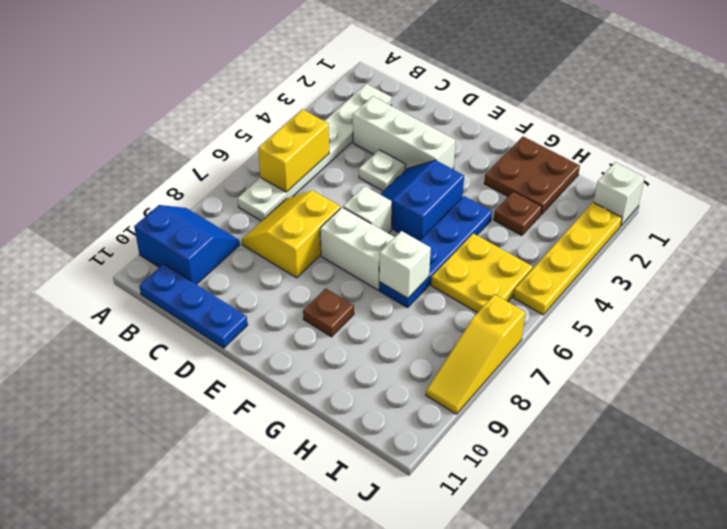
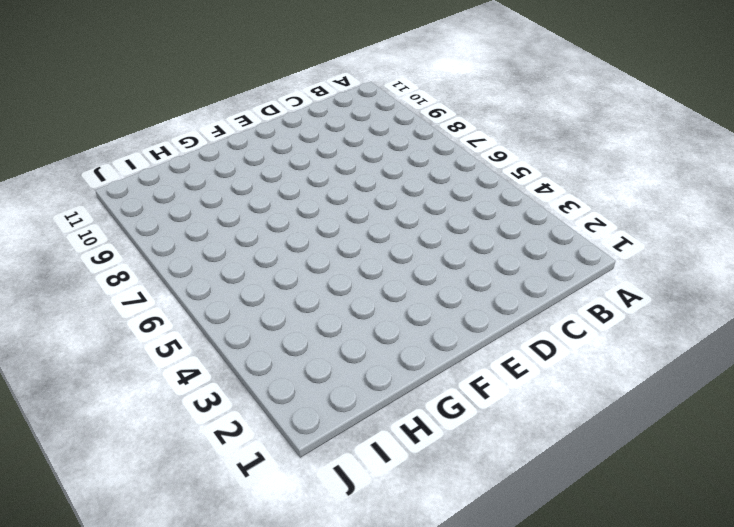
none -> blue 2x2 slope [134,205,240,285]
none -> white 1x6 plate [238,84,392,221]
none -> blue 1x3 plate [139,264,248,348]

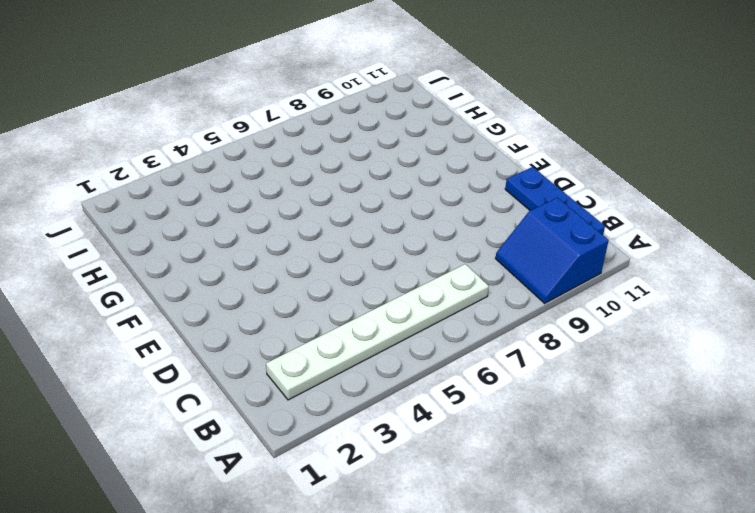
none -> white 1x3 brick [353,96,456,170]
none -> yellow 2x2 slope [242,190,341,278]
none -> white 1x1 plate [359,150,406,191]

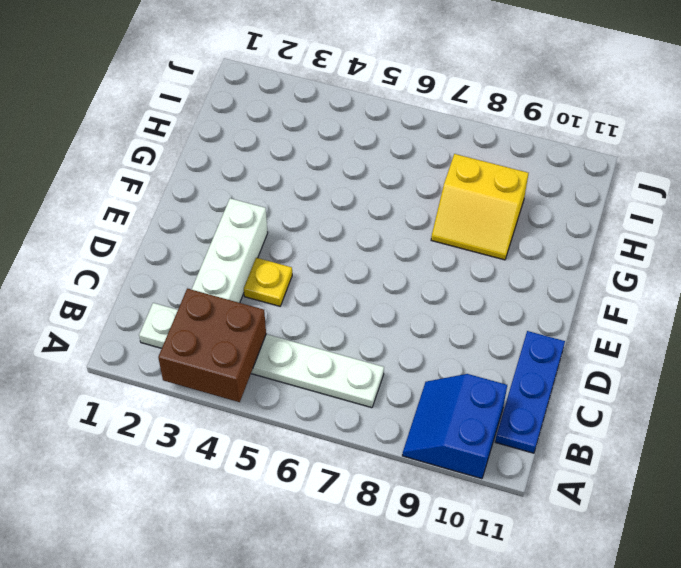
brown 2x2 brick [158,289,266,402] -> none
yellow 1x1 plate [244,258,292,306] -> white 1x1 plate [359,150,406,191]
yellow 2x2 slope [431,154,529,260] -> yellow 2x2 slope moved to [242,190,341,278]
none -> blue 2x2 slope [380,160,464,241]
none -> white 1x1 brick [343,186,392,233]
none -> white 1x2 brick [320,207,395,290]

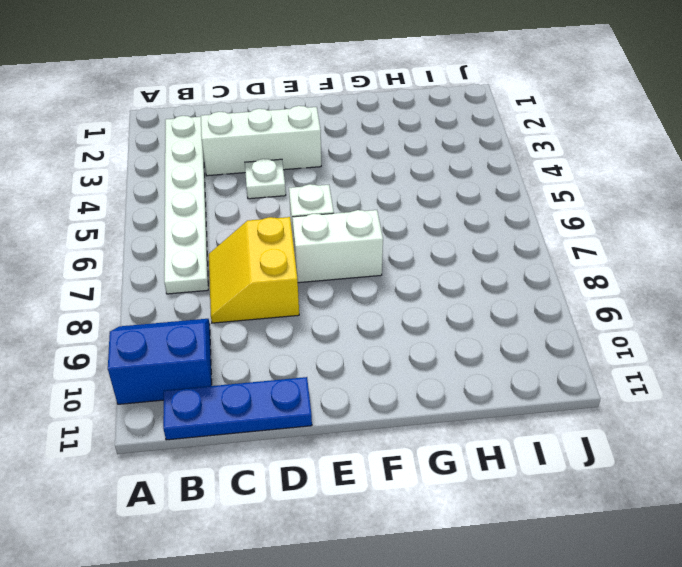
none -> blue 2x2 slope [380,160,464,241]
none -> brown 1x1 plate [303,288,354,337]
none -> brown 2x2 plate [484,137,580,214]

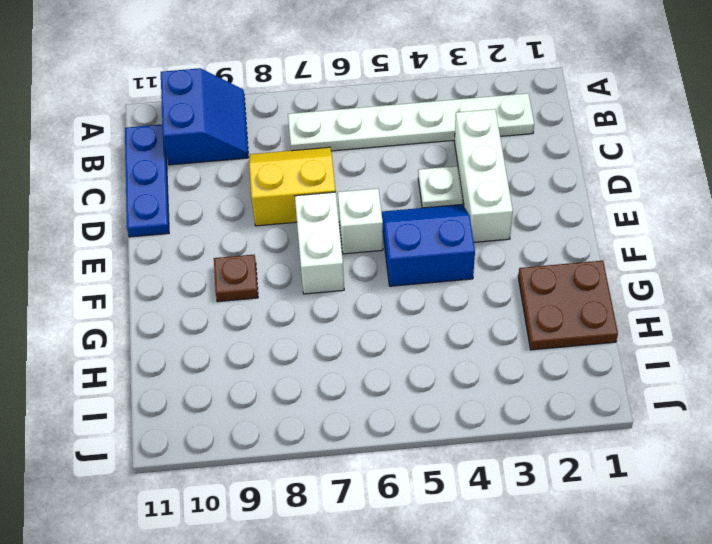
none -> blue 1x4 plate [379,196,492,308]
none -> brown 1x1 plate [494,191,542,236]
none -> yellow 2x2 plate [431,233,533,313]

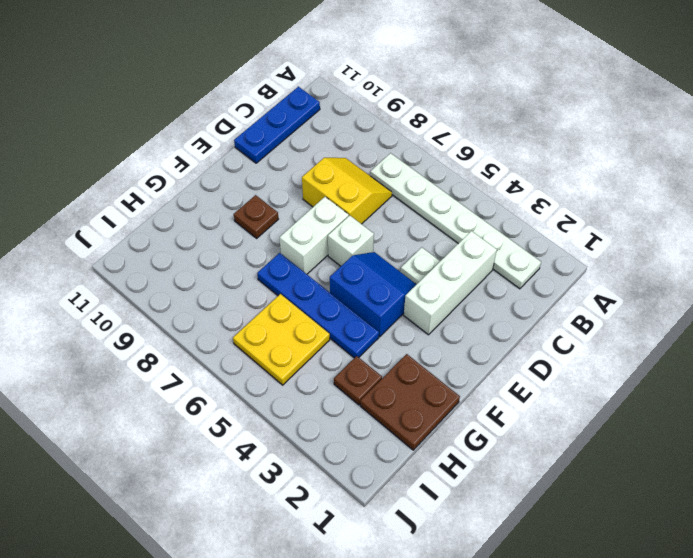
none -> blue 2x2 slope [134,205,240,285]
none -> white 1x1 brick [594,162,645,226]
none -> yellow 1x4 plate [513,202,622,315]

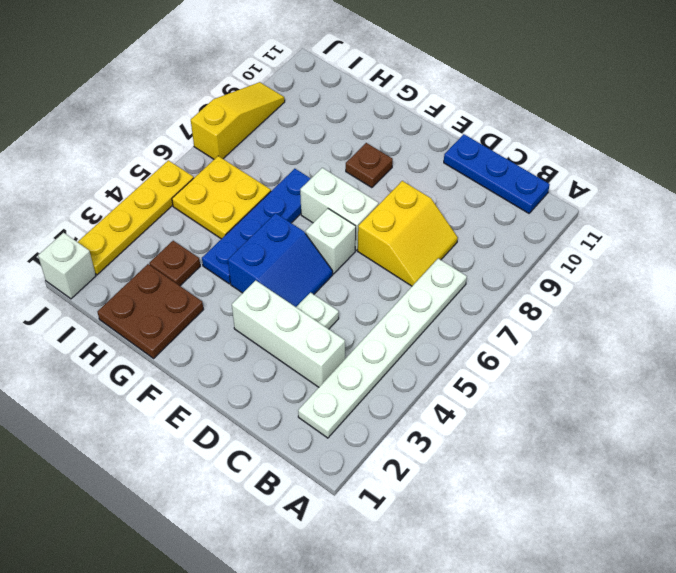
none -> blue 2x2 slope [134,205,240,285]
none -> yellow 1x2 brick [258,109,329,192]
none -> white 1x1 brick [379,231,431,298]

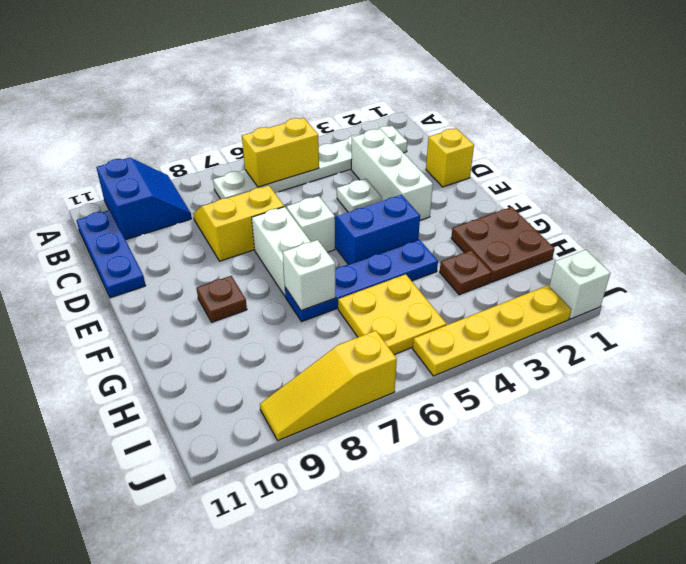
yellow 1x1 brick [426,128,474,187] -> none

